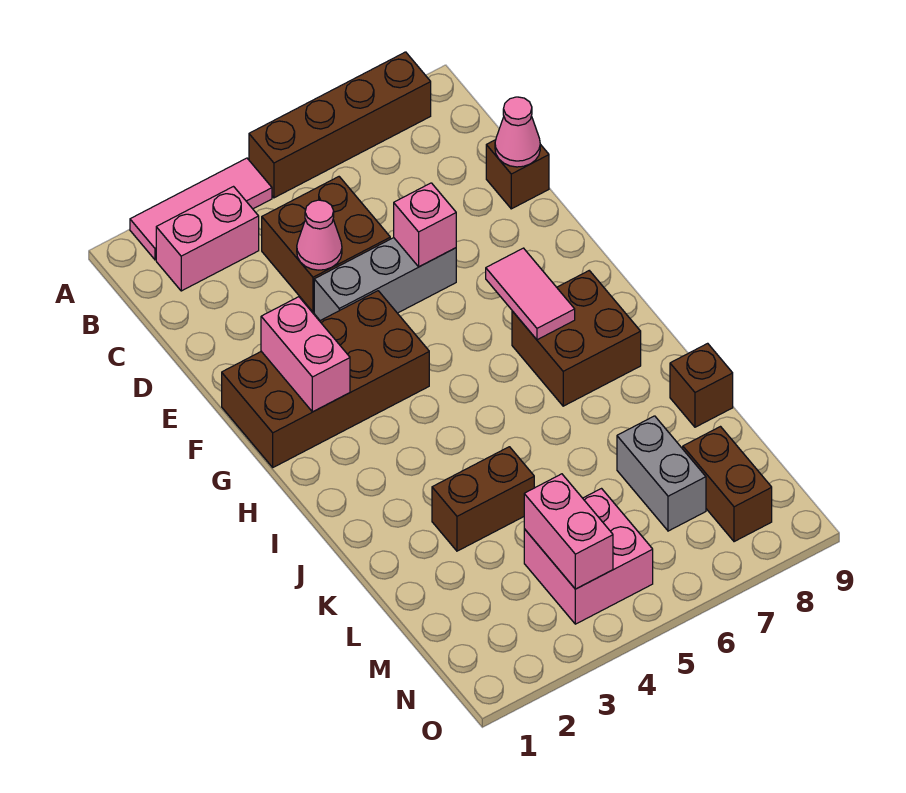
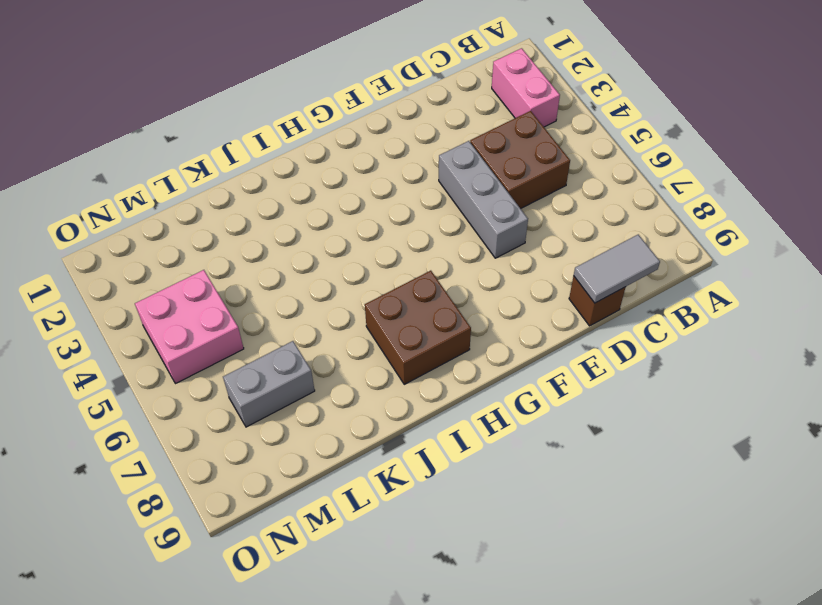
grey 1x2 tile [574,235,660,303] -> pink 1x1 cone [495,97,540,167]
none -> pink 1x3 tile [130,158,272,260]
none -> brown 1x4 brick [249,52,431,198]
none -> brown 2x4 brick [222,291,429,467]

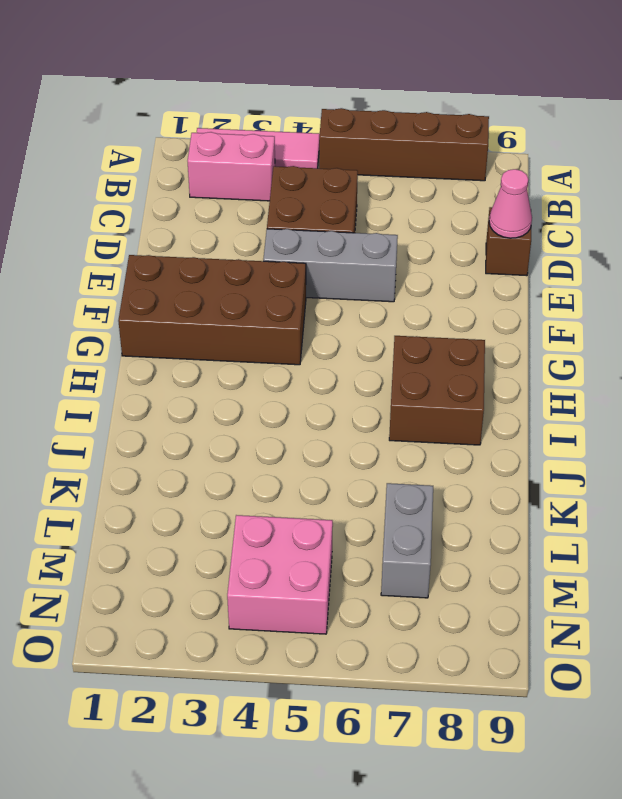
none -> brown 1x2 brick [432,447,534,551]
none -> brown 1x1 brick [670,343,733,427]
none -> brown 1x2 brick [683,427,772,542]

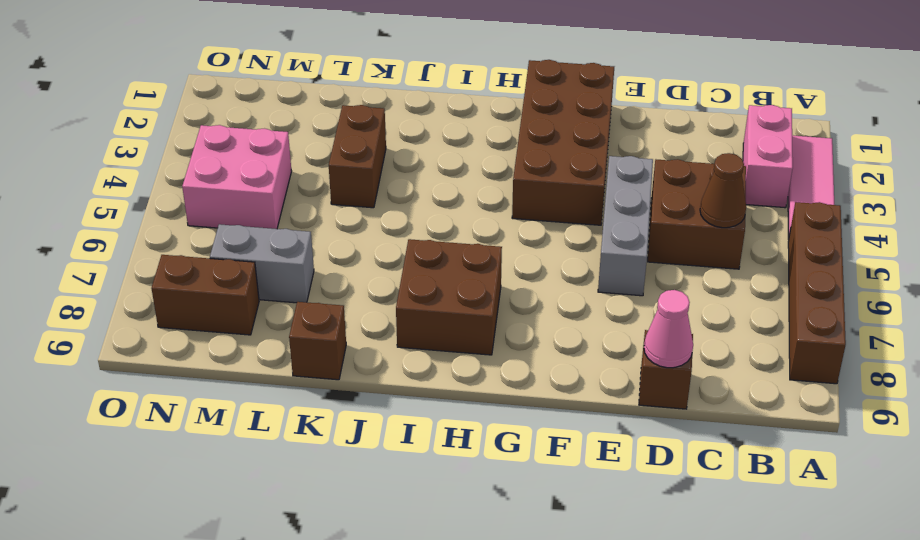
brown 1x1 cone [700,153,746,228] -> none
none -> pink 1x1 cone [297,200,342,270]
none -> pink 1x1 brick [394,183,456,267]
none -> pink 1x2 brick [261,297,350,412]

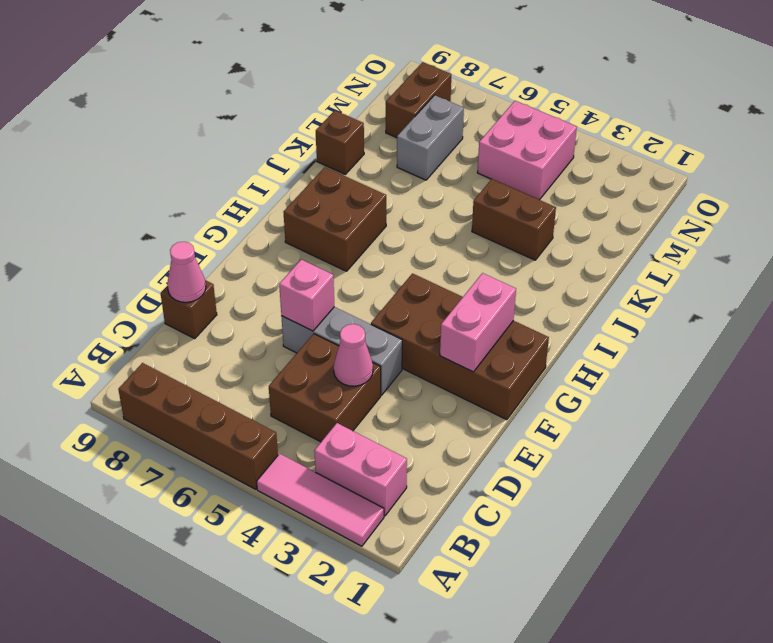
none -> pink 1x2 tile [486,248,575,340]
none -> pink 1x2 brick [524,474,613,589]

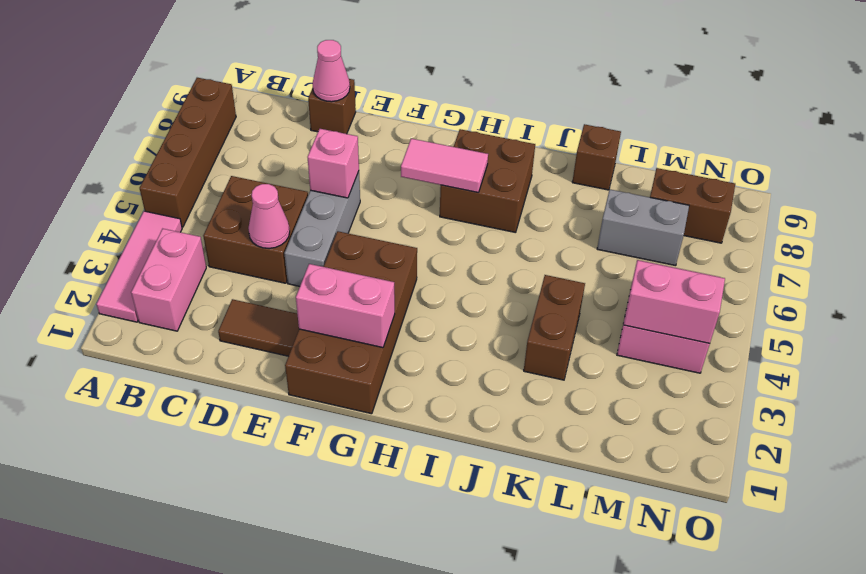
brown 1x2 tile [218,299,299,356] -> none

